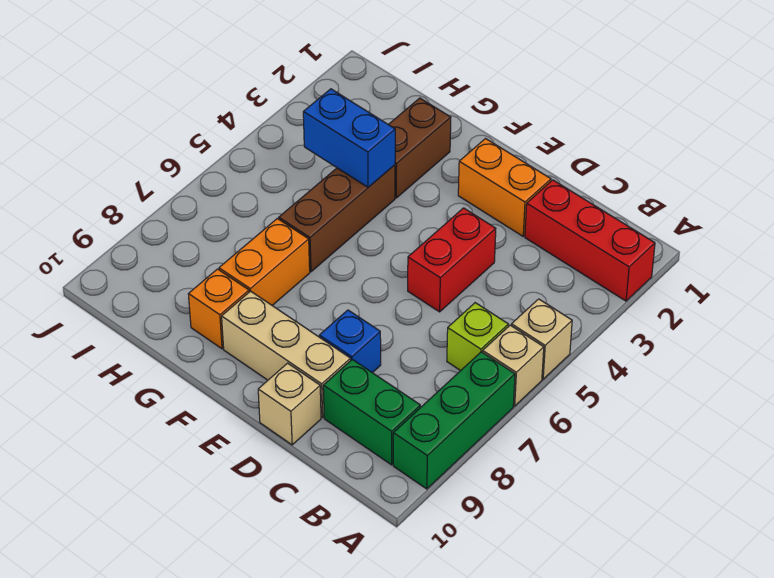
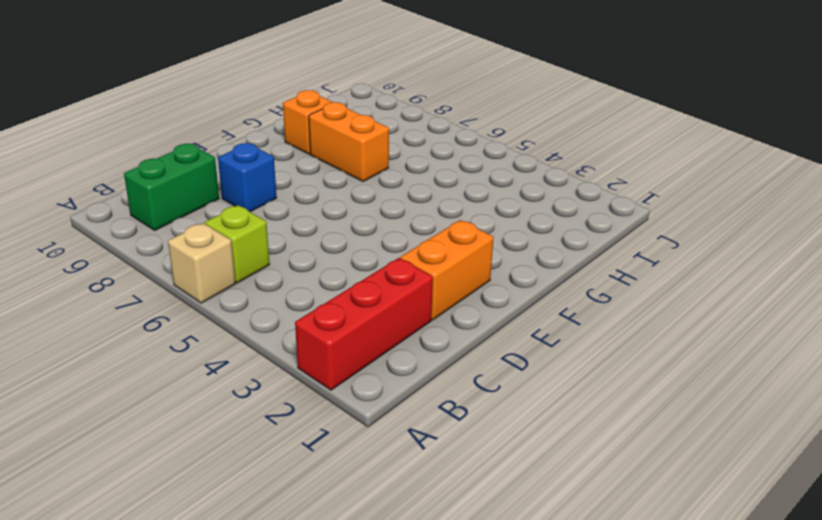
none -> tan 1x1 brick [511,299,572,379]
none -> green 1x3 brick [393,352,515,489]
none -> red 1x2 brick [408,208,496,312]

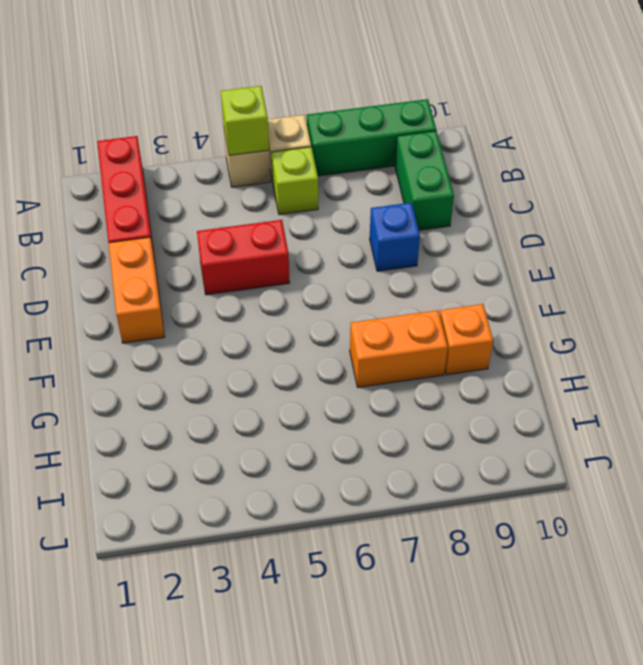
lime 1x1 brick [221,86,269,155] -> none
none -> tan 1x3 brick [222,291,351,418]
none -> tan 1x1 brick [258,363,321,445]
none -> brown 1x2 brick [388,98,451,198]

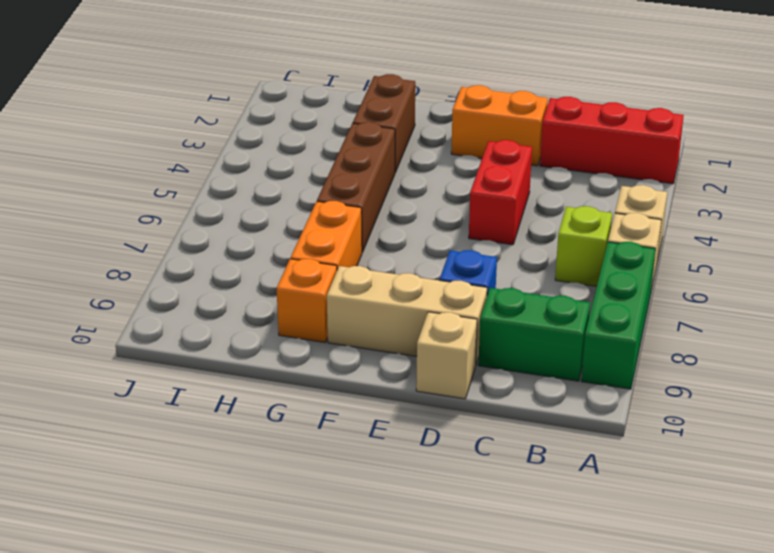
none -> blue 1x2 brick [303,89,395,187]

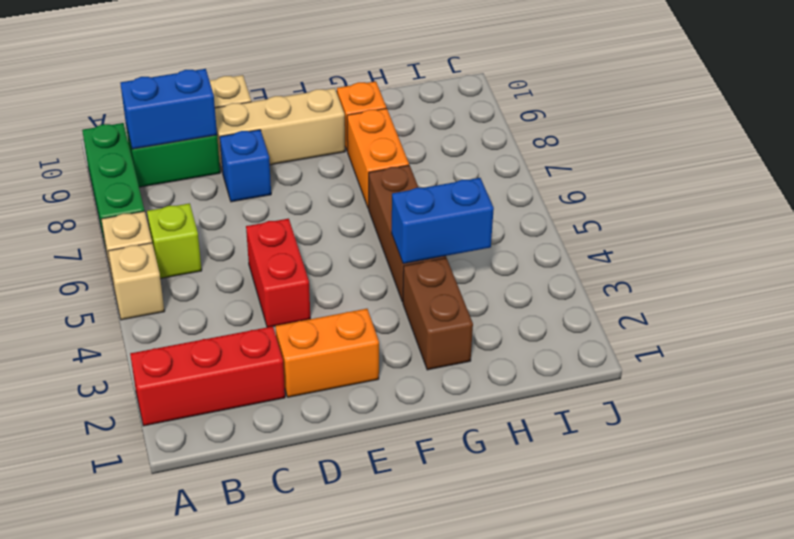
blue 1x2 brick [120,69,217,149] -> none

